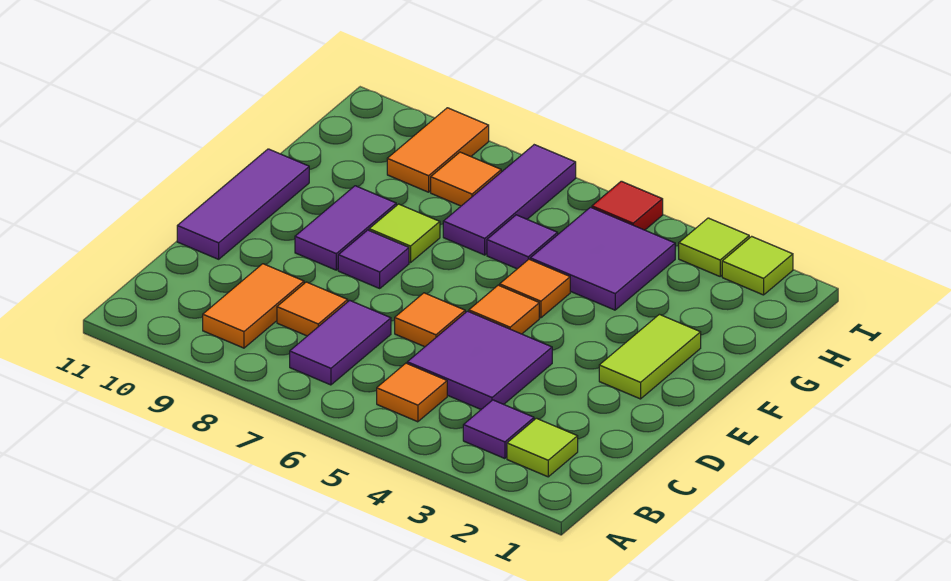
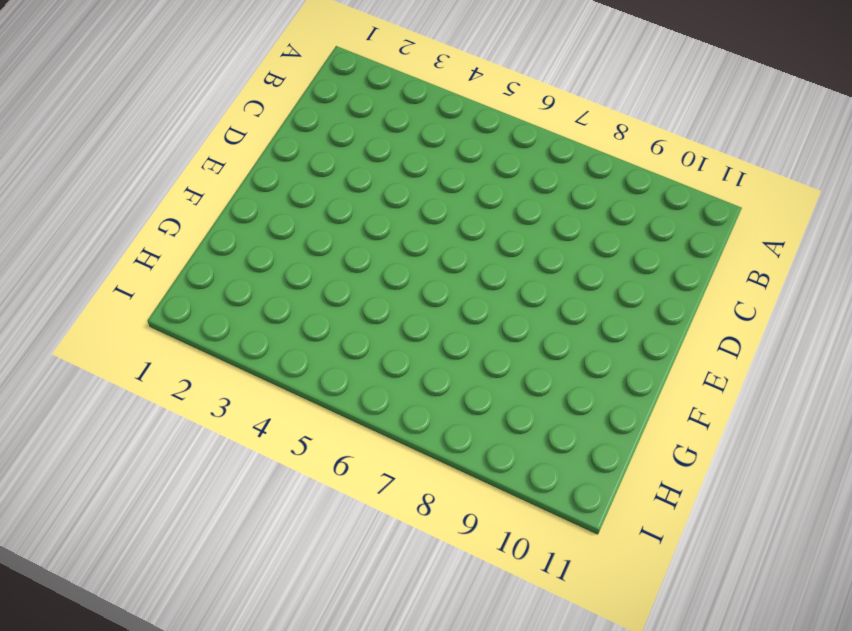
none -> lime 1x1 tile [507,418,578,477]
none -> purple 1x1 tile [463,400,534,459]
none -> orange 1x1 tile [377,363,447,422]

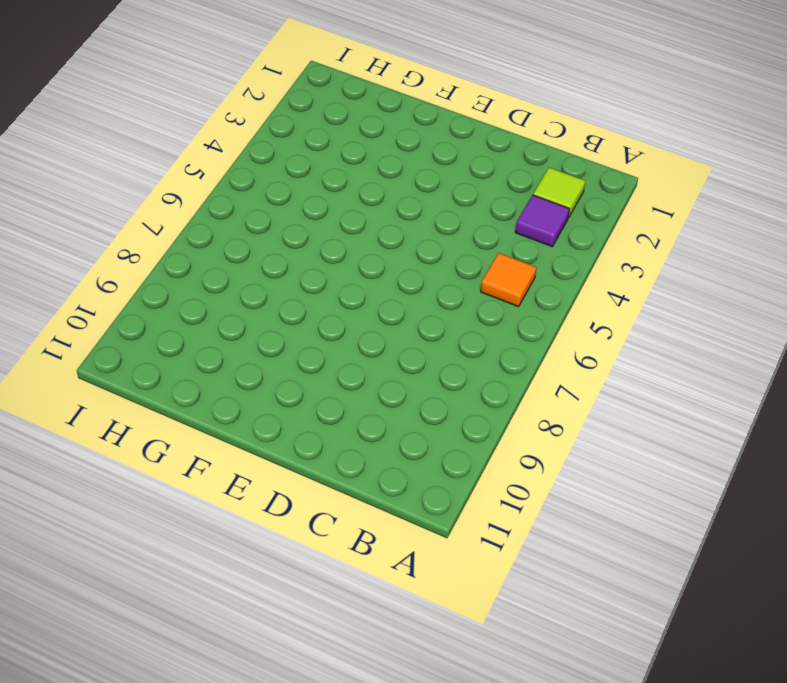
none -> purple 1x2 tile [290,300,391,385]
none -> orange 1x2 tile [203,264,304,348]
none -> purple 2x2 tile [407,311,552,409]

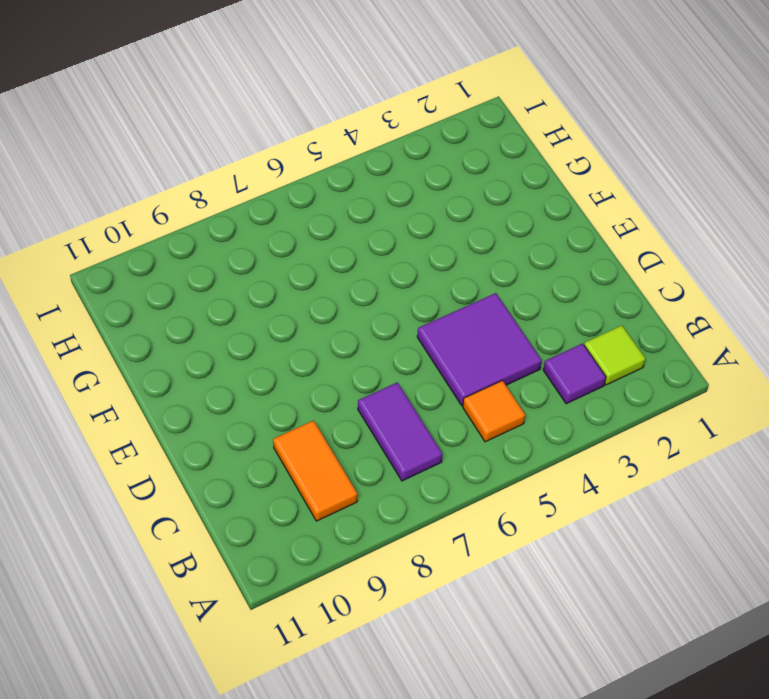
none -> orange 1x1 tile [277,282,348,336]
none -> orange 1x1 tile [395,293,465,347]
none -> purple 1x3 tile [177,149,309,259]

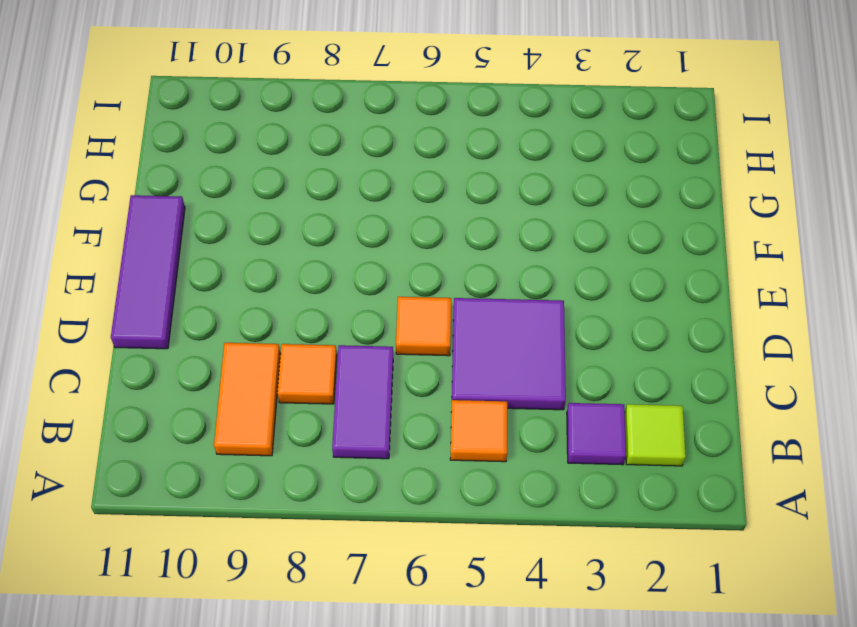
none -> lime 1x2 tile [599,314,701,399]
none -> orange 1x1 tile [469,285,539,334]
none -> purple 1x1 tile [338,230,409,288]

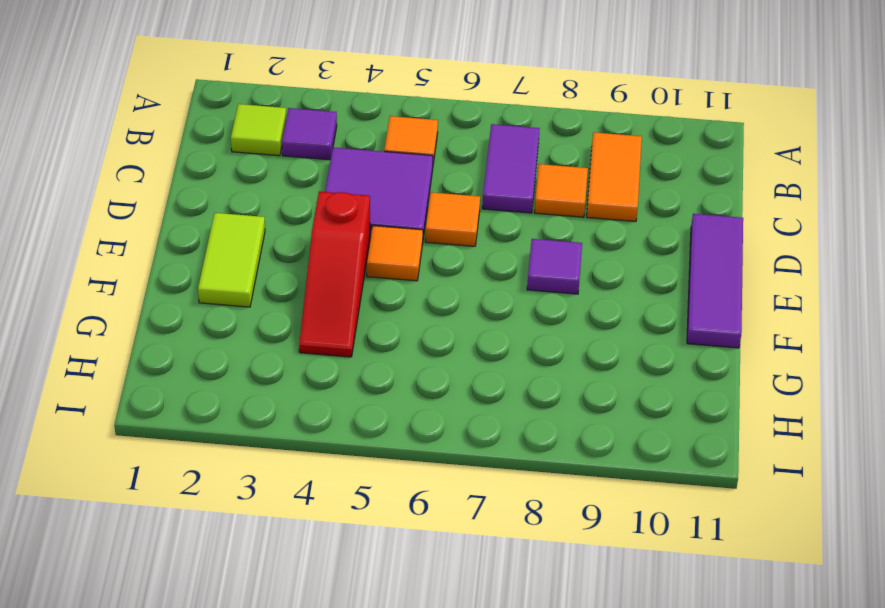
red 1x3 slope [299,192,370,357] -> purple 2x2 tile [530,207,675,310]
none -> purple 1x2 tile [295,186,396,270]
none -> orange 1x1 tile [500,259,570,318]
none -> lime 1x1 tile [369,204,440,263]

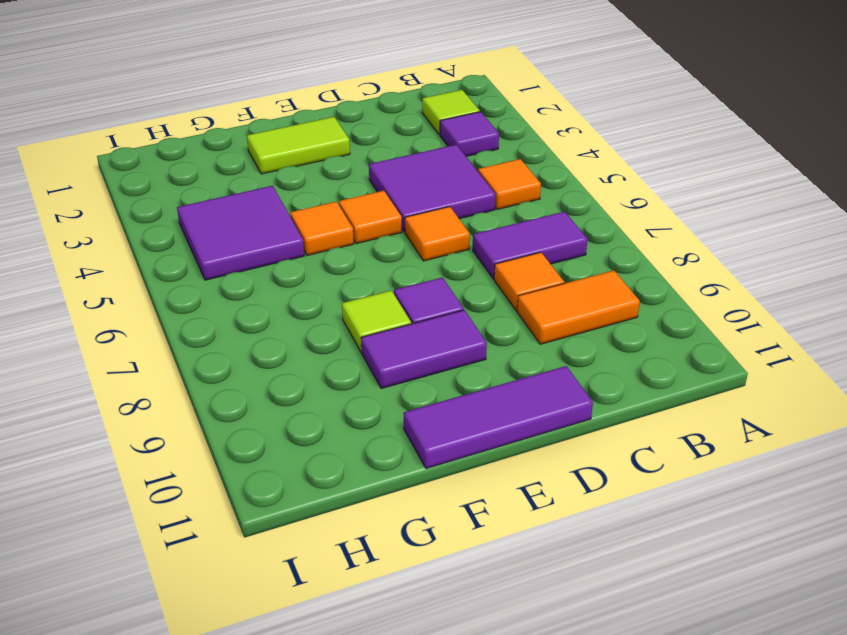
none -> purple 1x1 tile [487,215,558,269]
none -> purple 1x3 tile [443,145,576,255]
none -> orange 1x1 tile [431,152,501,206]

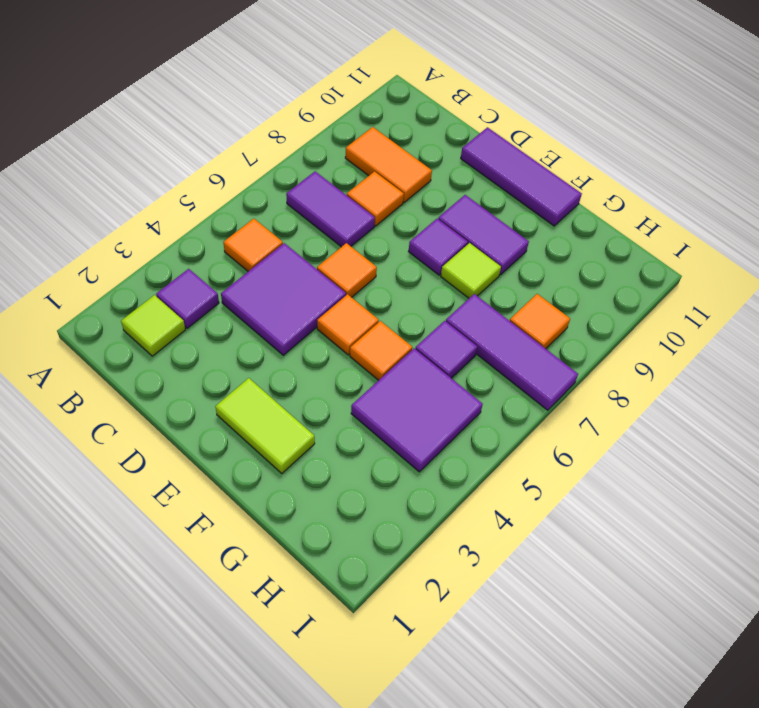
none -> orange 1x2 tile [387,108,489,192]
none -> lime 1x1 tile [722,236,793,295]
none -> lime 1x1 tile [679,218,749,276]

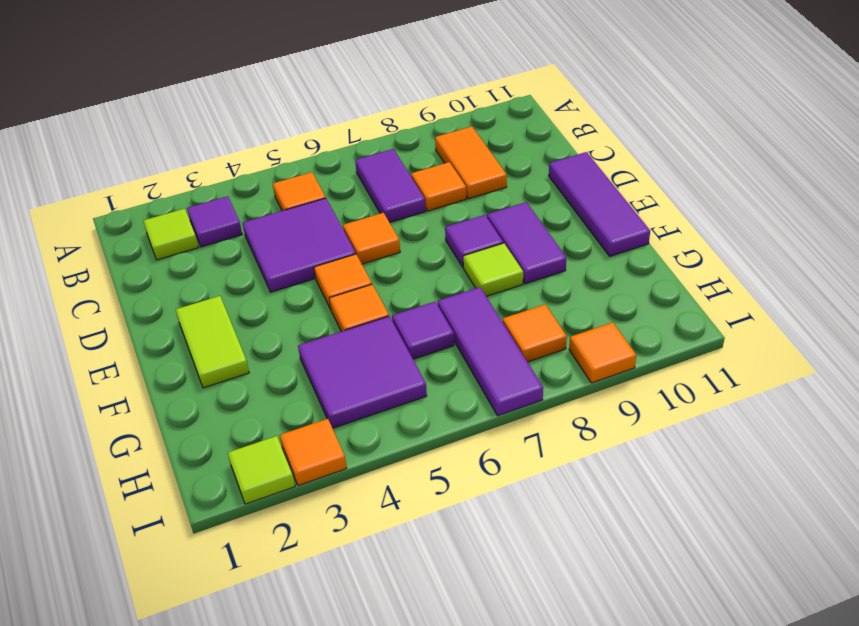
orange 1x1 tile [280,419,347,486] -> lime 1x1 tile [679,218,749,276]
orange 1x1 tile [569,322,636,383] -> orange 1x2 tile [387,108,489,192]
none -> red 1x1 tile [592,181,663,230]

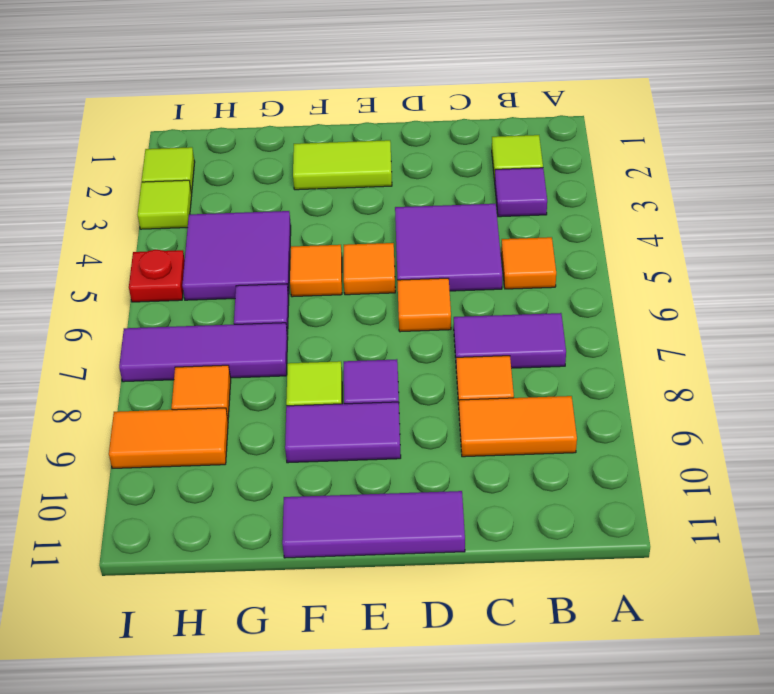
red 1x1 plate [129,250,185,302] -> red 1x1 tile [592,181,663,230]

